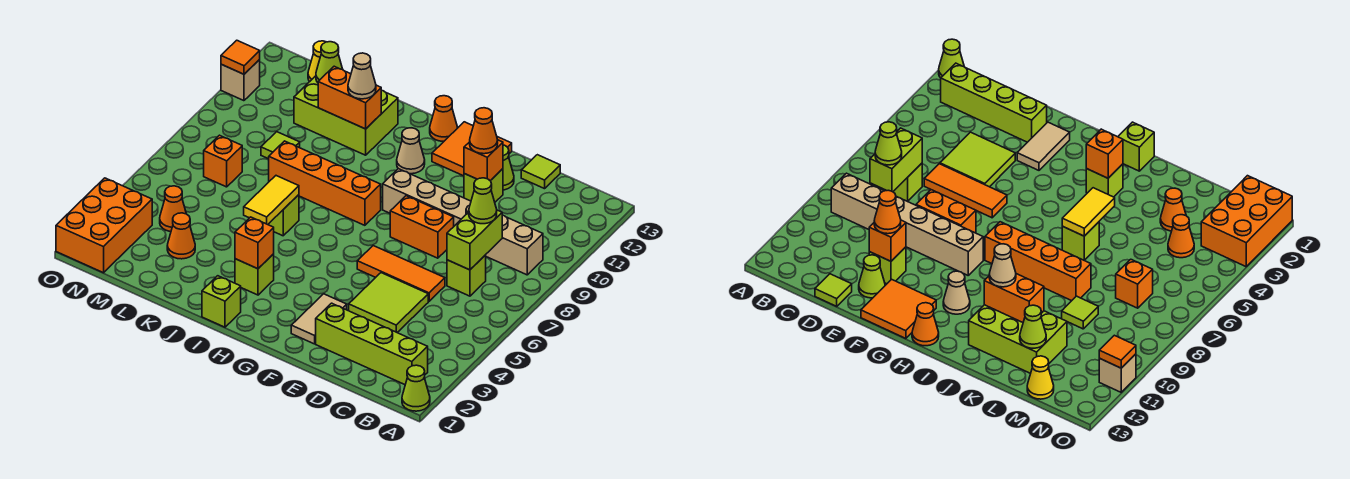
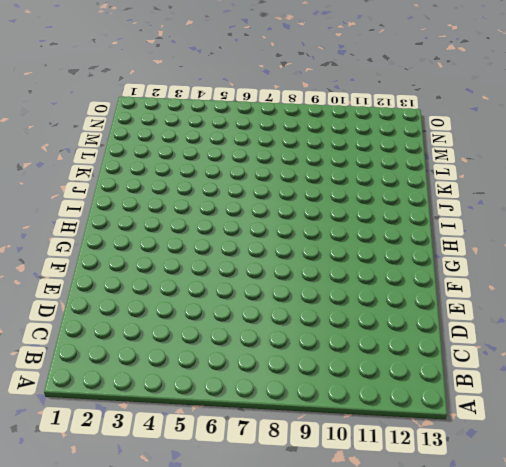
none -> lime 1x1 cone [402,365,430,411]
none -> lime 1x4 brick [316,303,428,385]
none -> tan 1x6 brick [383,169,543,275]
none -> lime 1x1 brick [447,255,486,296]

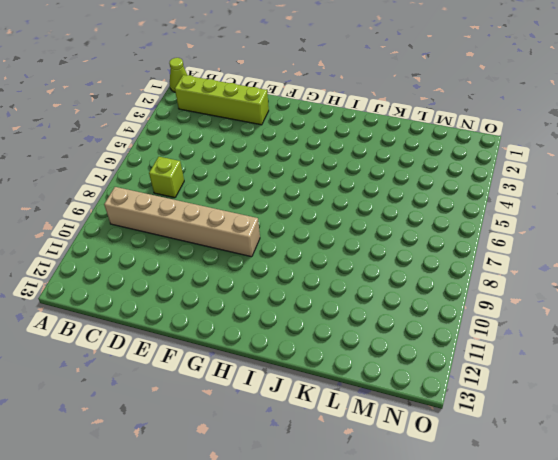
none -> lime 2x2 tile [349,273,428,332]
none -> orange 1x3 tile [357,246,445,301]
none -> lime 1x1 tile [521,155,560,189]
none -> orange 1x2 brick [390,196,454,258]

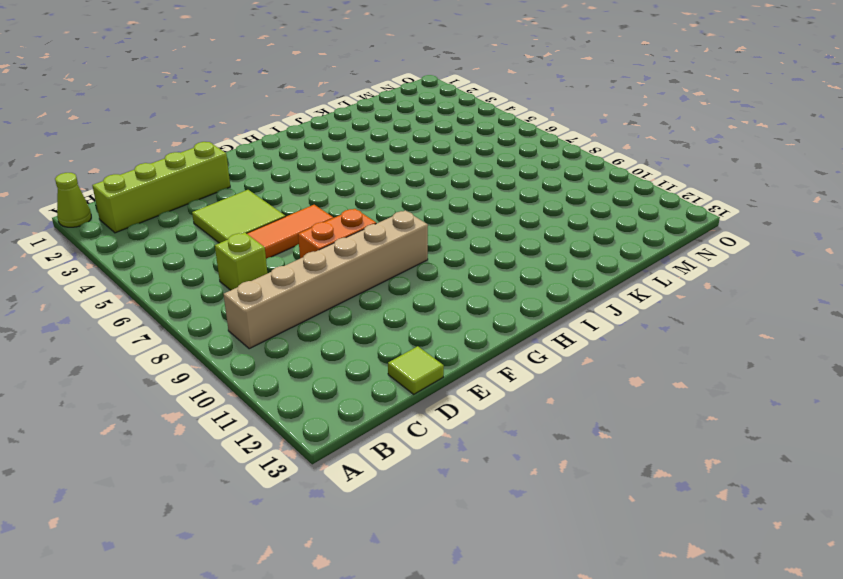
none -> lime 1x1 brick [464,169,503,202]
none -> lime 1x1 cone [503,145,514,190]
none -> tan 1x2 tile [291,294,347,344]
none -> orange 2x2 tile [432,122,512,176]

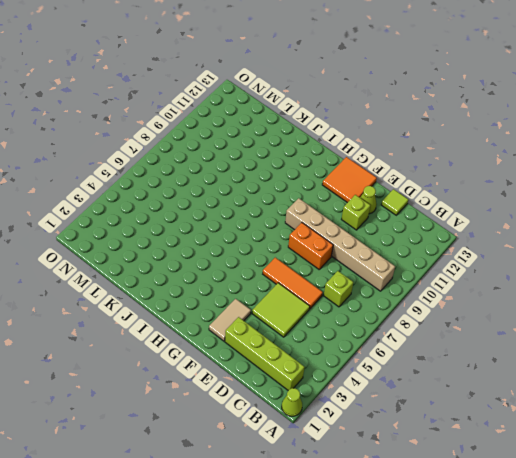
none -> orange 1x4 brick [269,141,381,225]
none -> tan 1x1 cone [397,128,425,174]
none -> orange 1x1 cone [430,96,458,141]
none -> lime 1x1 brick [202,276,241,327]

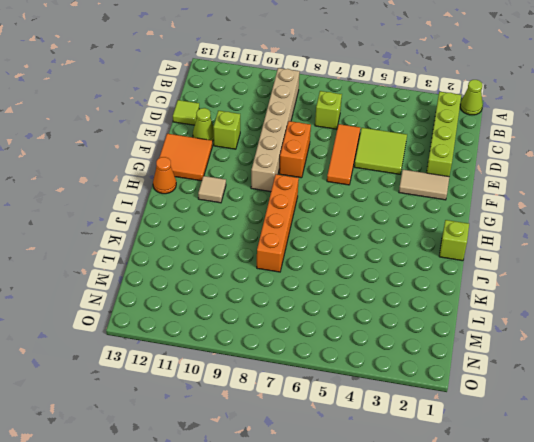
tan 1x1 tile [198,176,226,203] -> tan 1x1 cone [397,128,425,174]
none -> lime 1x1 brick [235,254,274,295]
none -> lime 1x1 brick [268,195,299,236]
none -> lime 2x3 brick [294,76,398,155]
none -> orange 1x1 cone [167,213,195,259]

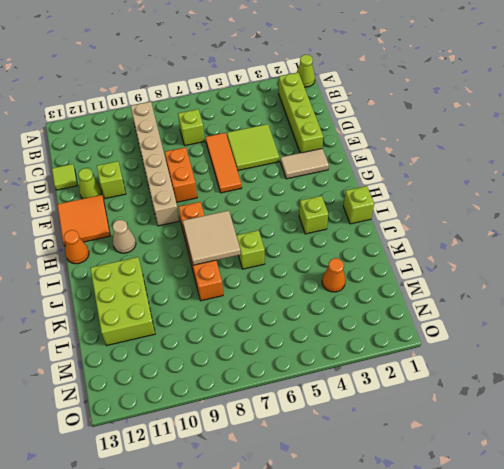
tan 2x2 tile [183,210,241,265] -> none
none -> lime 1x1 tile [261,132,300,159]
none -> orange 1x1 cone [160,186,186,232]
none -> orange 1x1 brick [204,135,242,187]
none -> yellow 1x1 cone [308,41,325,82]

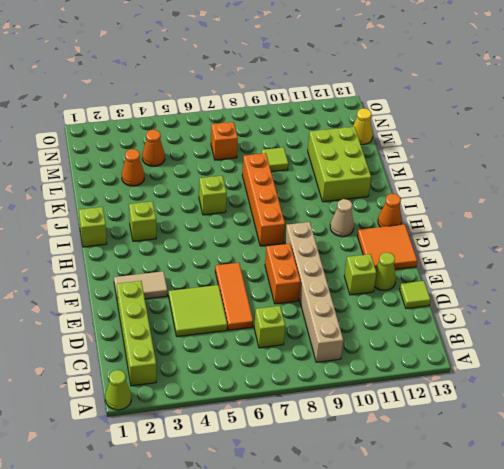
none -> orange 2x3 brick [56,178,152,273]
none -> tan 1x1 brick [221,60,260,101]
none -> lime 1x2 brick [447,210,502,270]
none -> orange 1x1 brick [464,140,503,181]

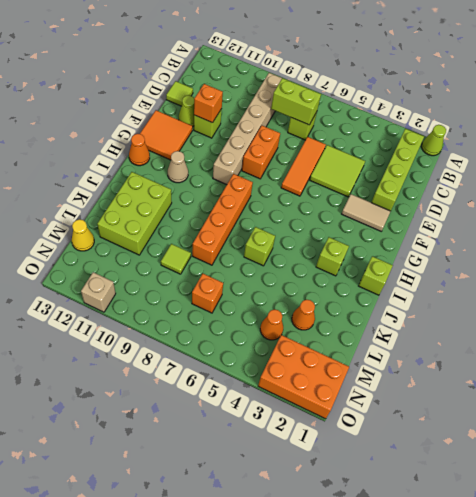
none -> orange 1x1 brick [235,217,274,269]
none -> yellow 1x2 tile [244,176,299,225]
none -> orange 1x2 brick [318,66,381,129]
none -> lime 1x1 cone [316,42,342,82]

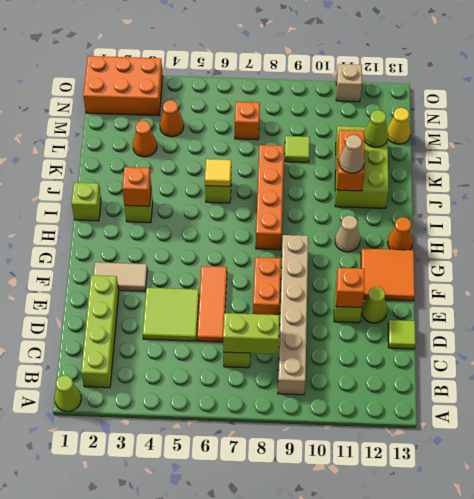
yellow 1x1 tile [205,159,231,186] -> yellow 1x2 tile [244,176,299,225]
none -> orange 1x1 tile [221,40,260,74]
none -> lime 1x1 cone [469,178,497,224]
none -> orange 1x1 cone [470,108,498,154]

